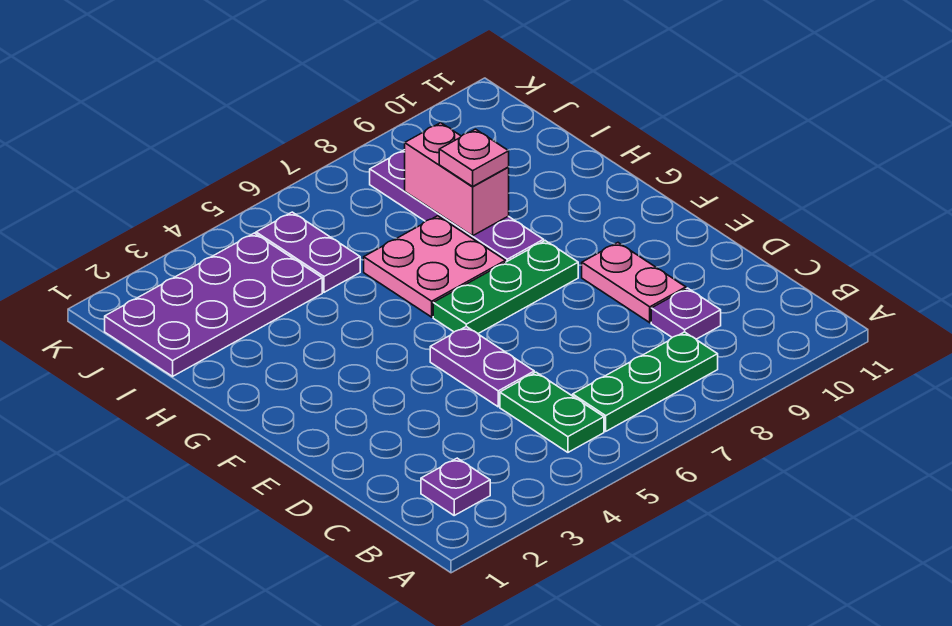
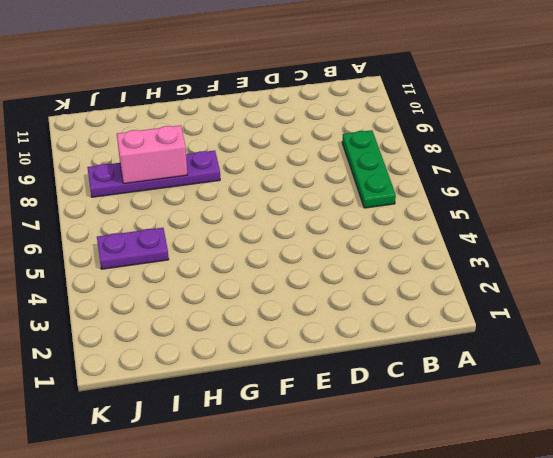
none -> purple 1x1 plate [421,458,490,515]
none -> green 1x2 plate [500,372,604,452]
none -> purple 1x1 plate [651,288,721,339]

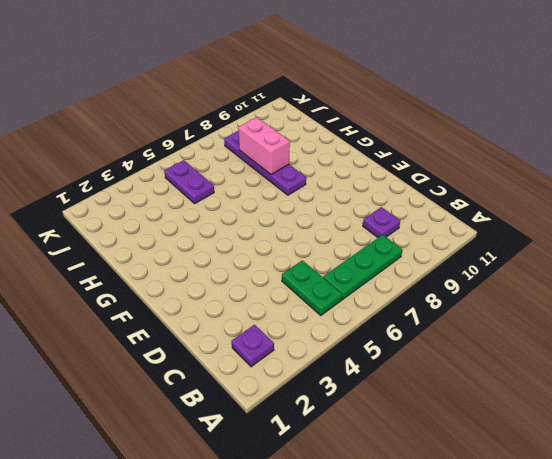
none -> purple 1x2 plate [430,326,534,407]
none -> pink 1x2 plate [582,243,686,323]
none -> green 1x3 plate [433,241,578,334]

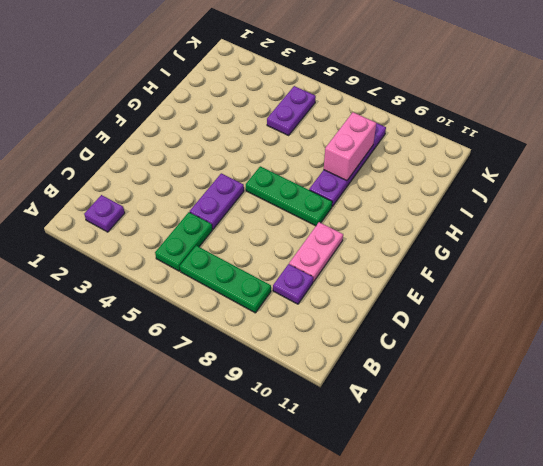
none -> pink 2x2 plate [364,216,506,317]
none -> purple 2x4 plate [105,233,322,376]
none -> pink 1x1 plate [439,129,509,186]

